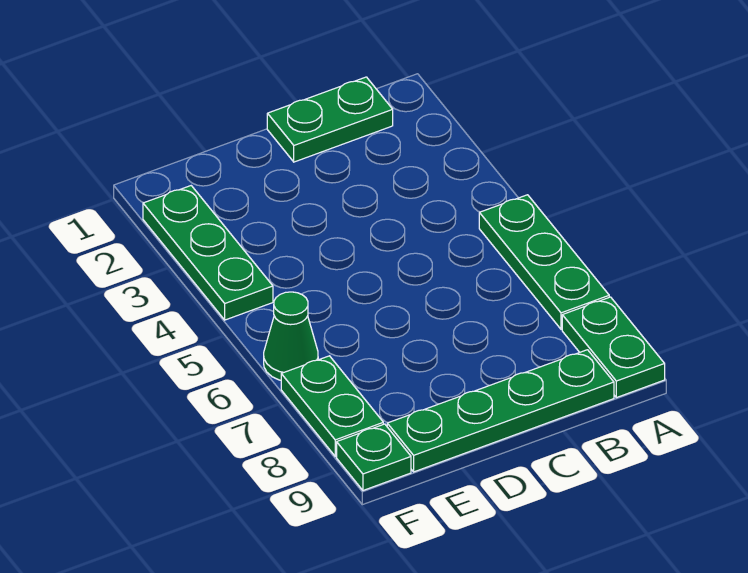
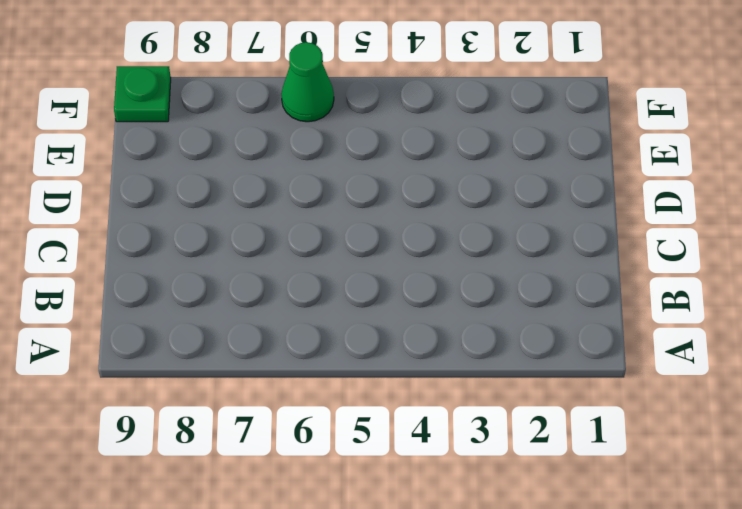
none -> green 1x3 plate [479,195,609,329]
none -> green 1x2 plate [562,297,665,398]

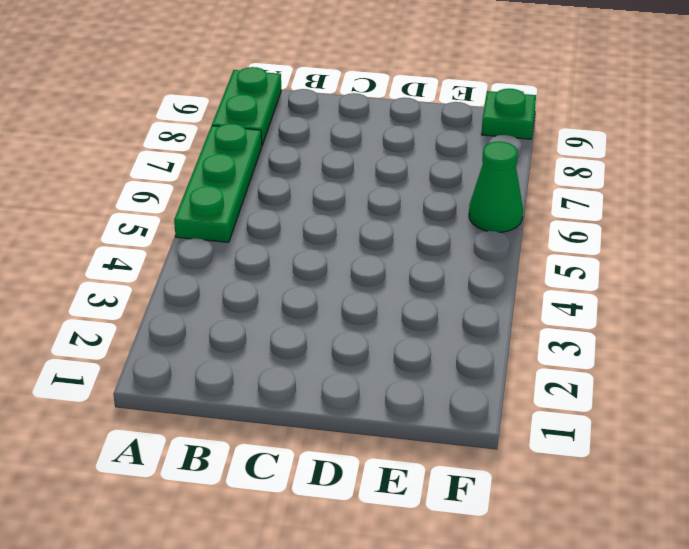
none -> green 1x2 plate [267,77,393,162]
none -> green 1x4 plate [387,350,614,472]

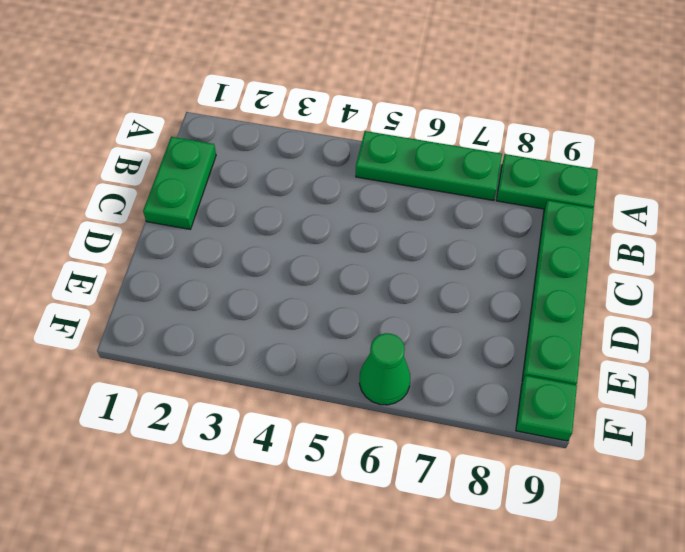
none -> green 1x3 plate [143,186,273,320]
none -> green 1x2 plate [281,356,383,456]

